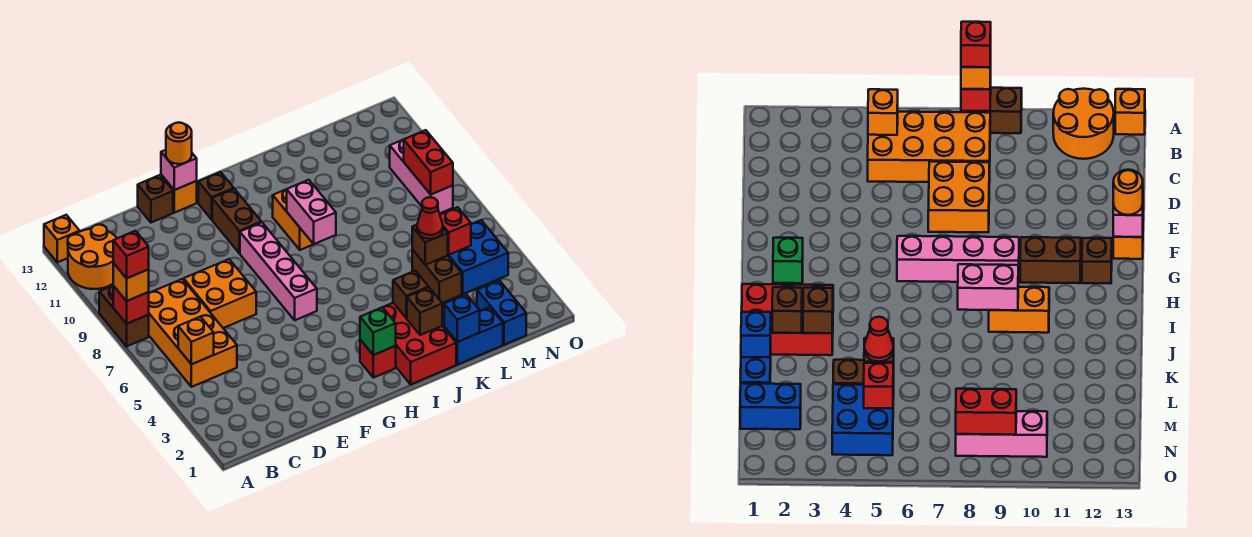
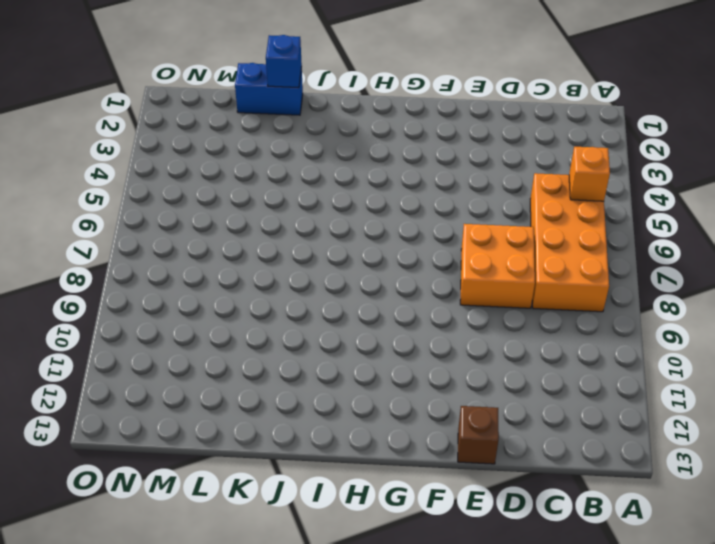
none -> brown 1x2 brick [99,286,149,346]
none -> orange 2x2 round brick [68,224,117,289]
none -> orange 1x1 brick [44,215,80,262]
none -> orange 1x1 brick [161,175,197,213]

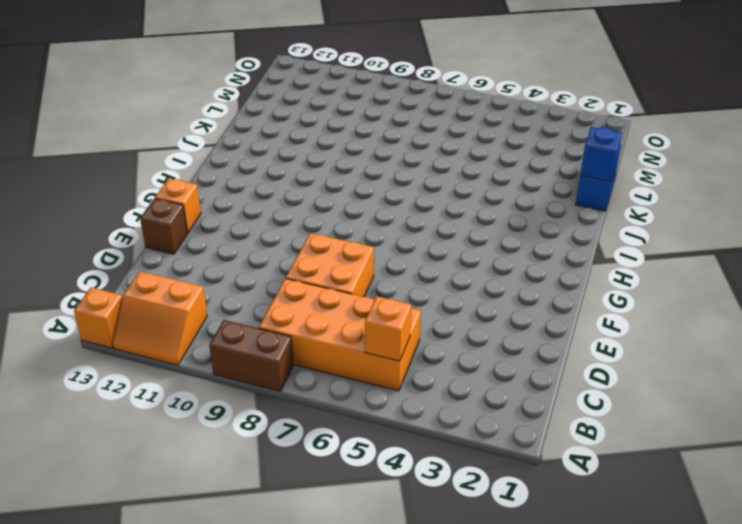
orange 2x2 slope [113,271,207,365] -> orange 2x2 round brick [68,224,117,289]
none -> pink 1x4 brick [240,222,317,320]
none -> brown 1x2 brick [212,189,261,253]
none -> brown 1x1 brick [198,172,234,219]
none -> red 1x1 brick [360,340,396,378]

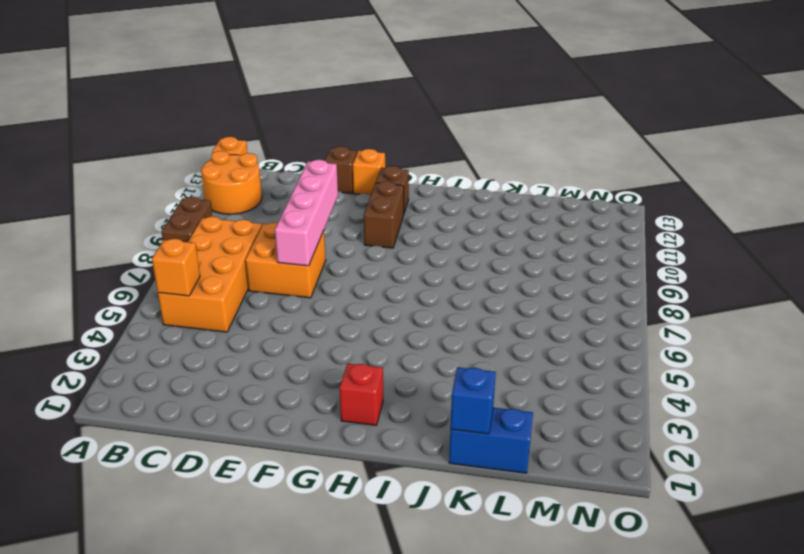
pink 1x4 brick [275,160,338,266] -> pink 1x4 brick moved to [240,222,317,320]
none -> red 2x3 brick [383,303,456,384]
none -> orange 1x2 brick [273,189,313,250]
none -> brown 1x2 brick [412,250,462,303]
none -> blue 1x2 brick [477,280,526,345]

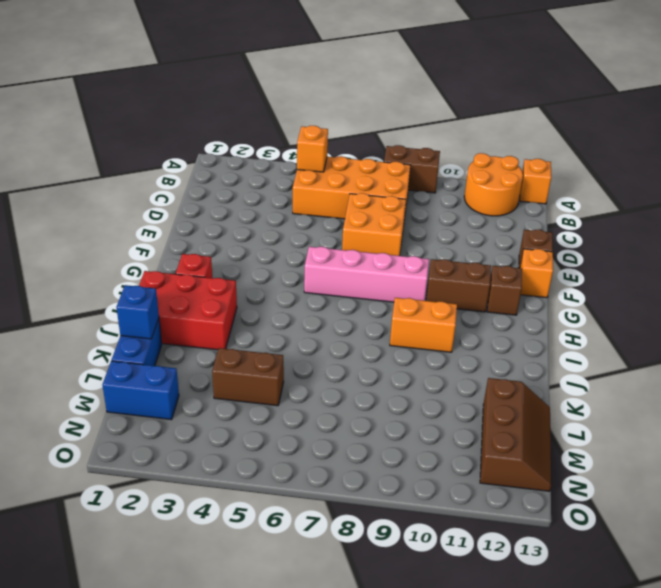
brown 2x3 slope [480,378,551,491] -> none
none -> blue 2x2 brick [448,220,508,294]
none -> pink 1x3 brick [390,140,453,213]
none -> red 1x1 brick [113,286,149,324]
none -> pink 1x1 brick [161,150,197,190]

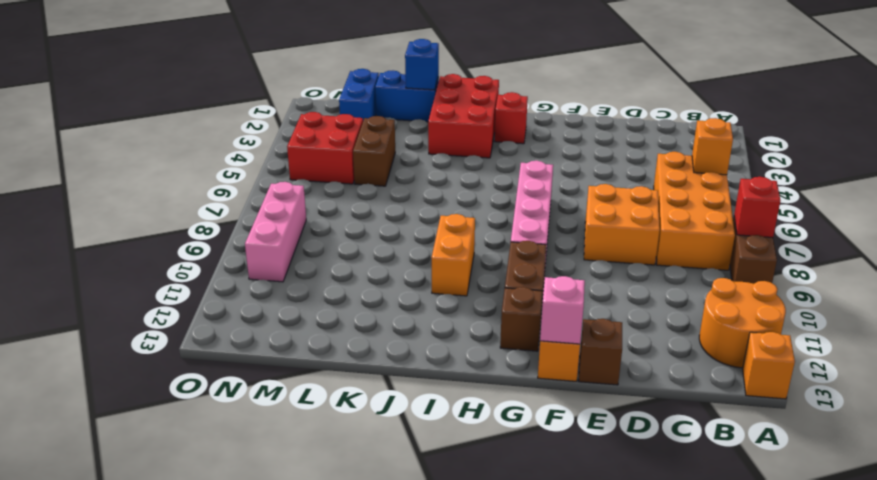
red 2x2 brick [287,112,363,184] -> blue 2x2 brick [448,220,508,294]
none -> green 1x1 brick [360,307,396,355]
none -> pink 1x2 brick [287,180,336,244]
none -> brown 1x1 brick [407,288,442,335]
none -> brown 1x1 brick [393,271,429,318]

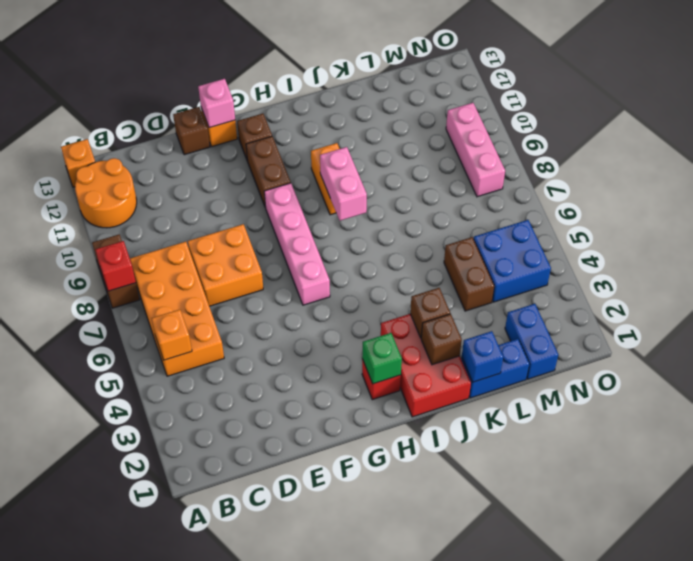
none -> brown 1x1 brick [412,225,448,265]
none -> red 1x1 brick [440,207,471,255]
none -> red 1x2 brick [404,130,453,194]
none -> orange 1x1 brick [113,263,149,301]

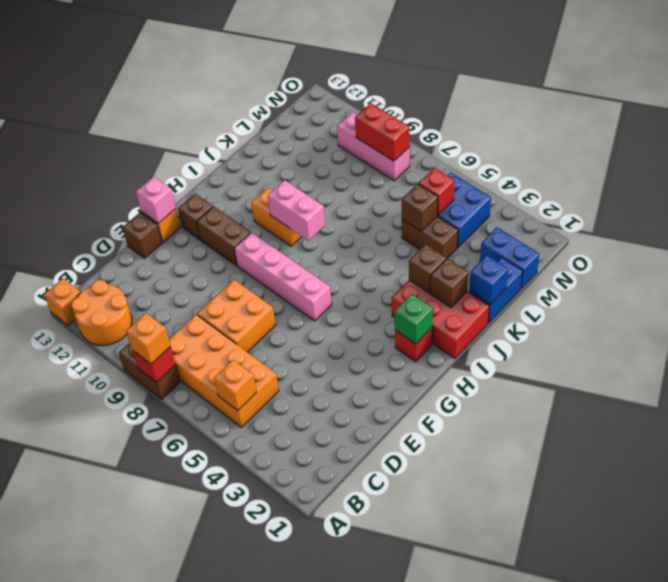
none -> orange 1x1 round brick [166,122,192,164]
none -> red 1x1 cone [417,197,443,239]
none -> red 1x1 brick [113,231,149,278]

